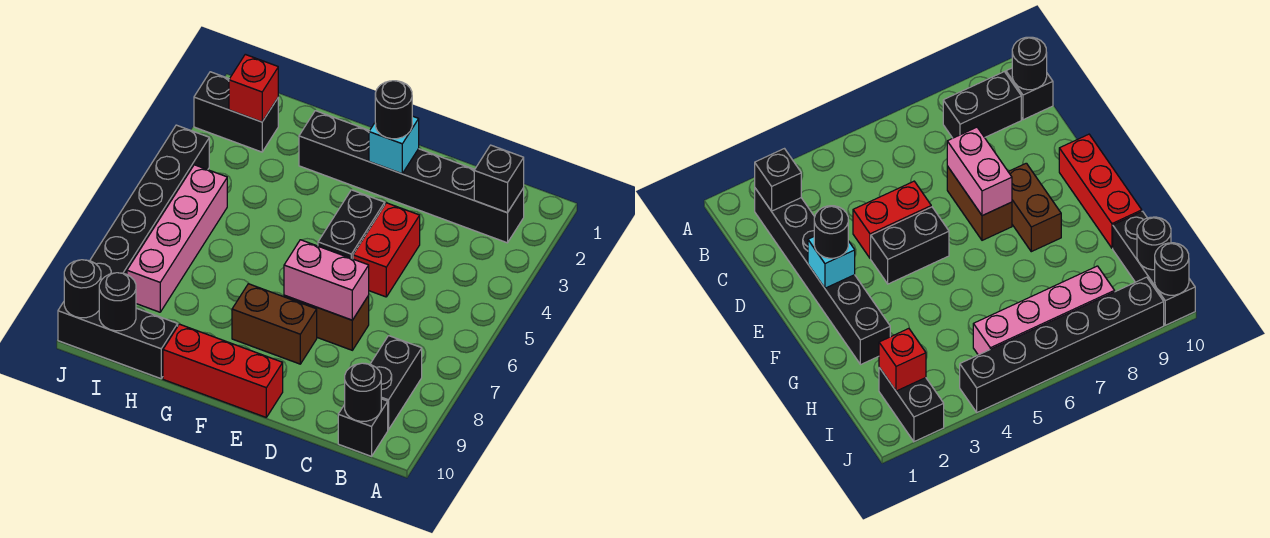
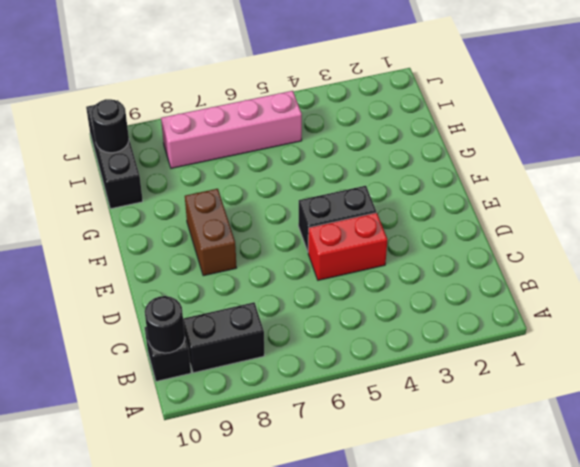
none -> black 1x6 brick [299,111,524,243]
none -> brown 1x2 brick [284,295,369,350]
none -> red 1x3 brick [163,324,283,417]

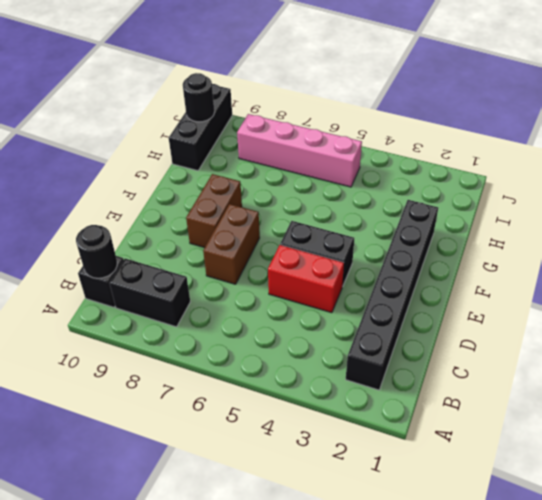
none -> red 1x3 brick [163,324,283,417]
none -> black 1x2 brick [194,72,278,152]
none -> black 1x6 brick [90,125,209,280]

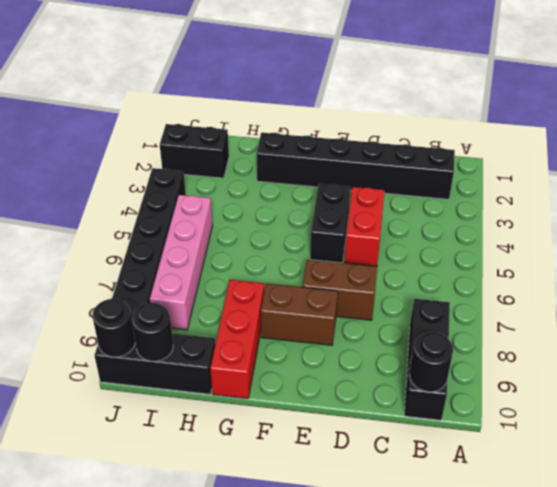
red 1x3 brick [210,280,264,399] -> red 1x3 brick turned to [163,324,283,417]
none -> black 1x1 brick [474,145,524,213]
none -> pink 1x2 brick [284,240,369,320]
none -> cyan 1x1 brick [369,116,419,174]

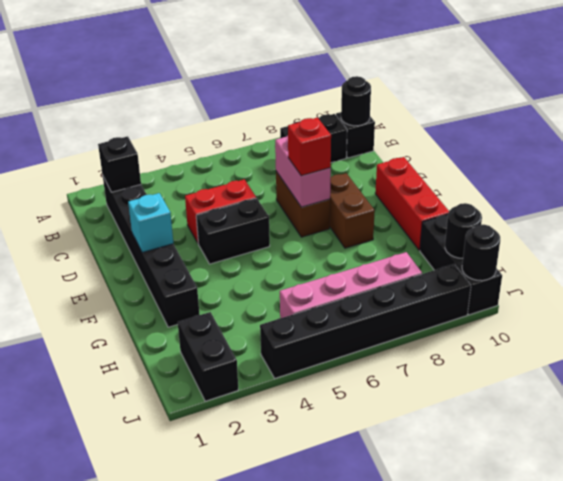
red 1x1 brick [288,118,331,176] -> red 1x1 brick moved to [229,54,278,122]
none -> black 1x1 round brick [375,81,412,139]

